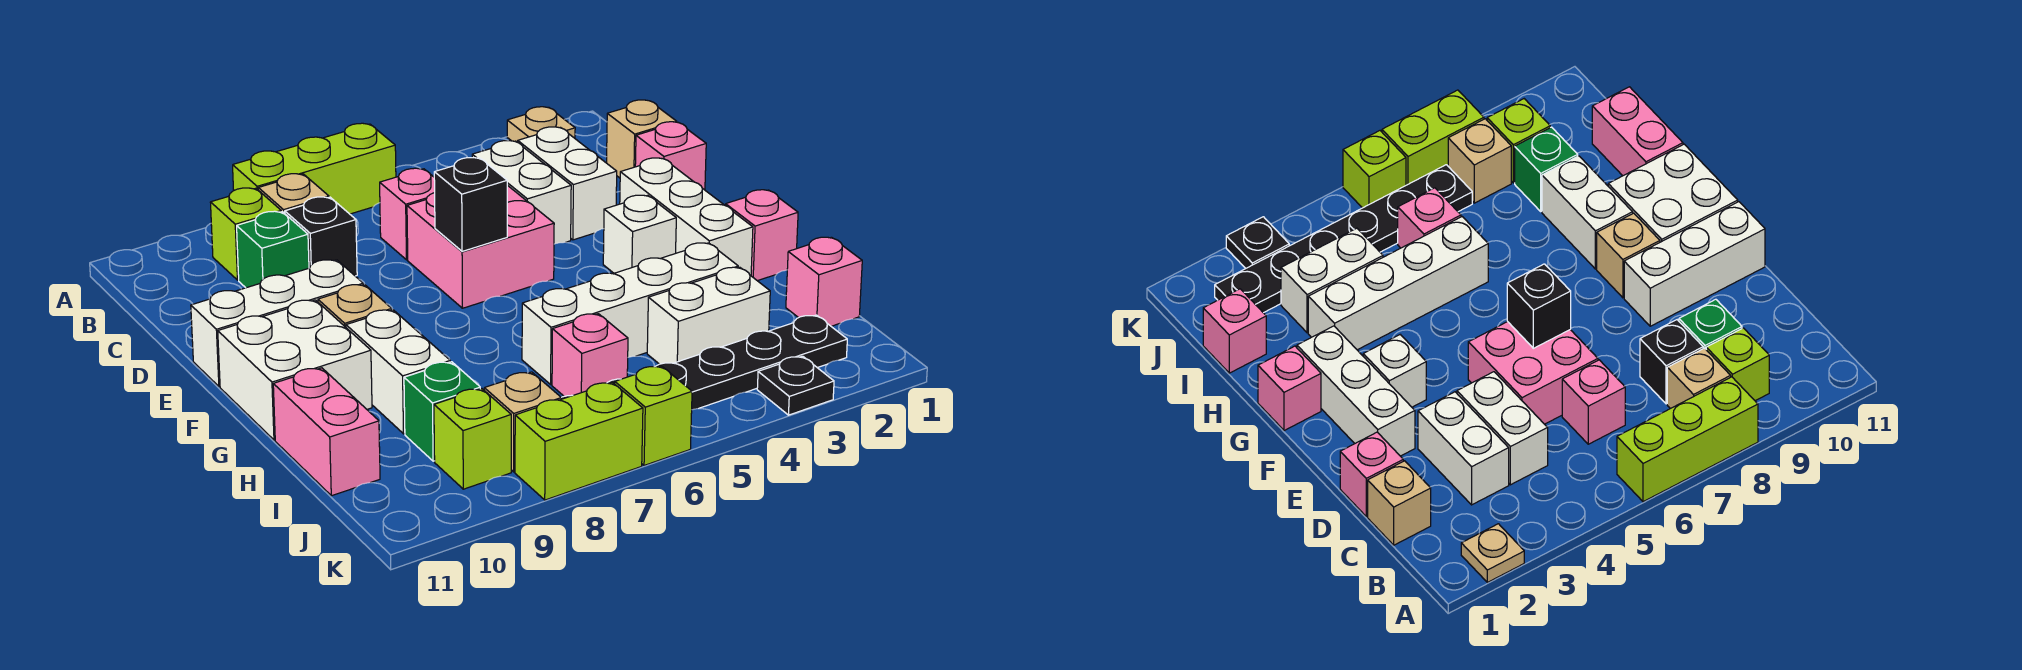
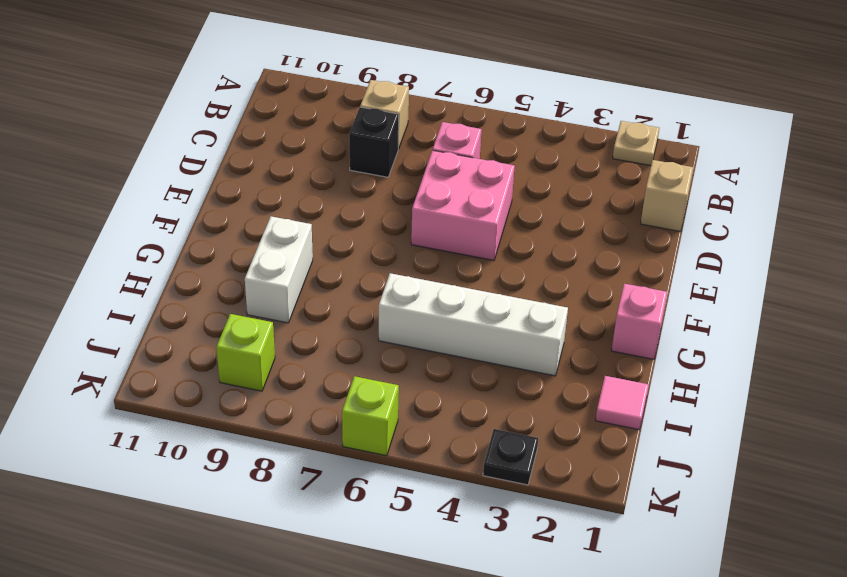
pink 1x1 tile [595,376,649,430] -> pink 1x1 brick [786,237,862,326]
none -> lime 1x3 brick [233,123,396,214]
none -> lime 1x1 brick [210,188,281,280]
none -> white 1x2 brick [518,127,617,240]
none -> white 1x2 brick [472,141,571,244]

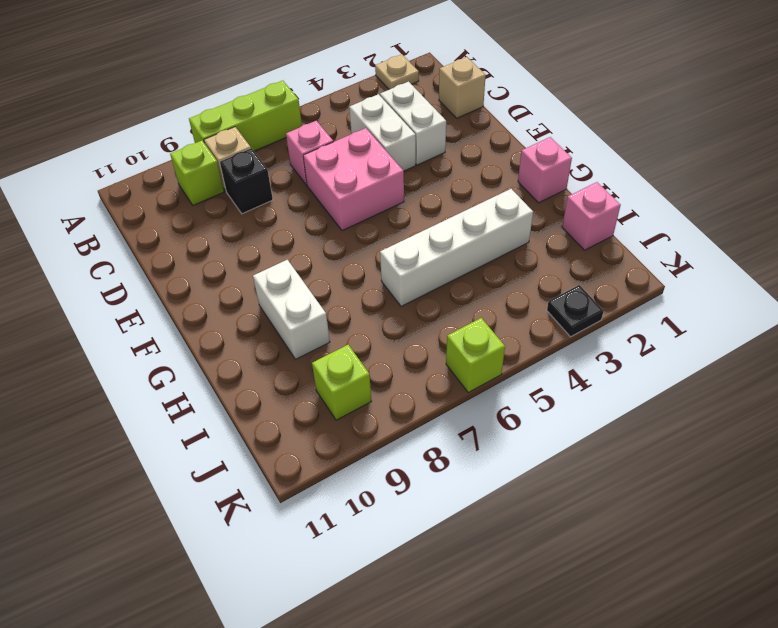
none -> green 1x1 brick [237,211,309,288]
none -> pink 1x1 brick [635,122,706,190]
none -> white 1x3 brick [620,158,753,275]
none -> white 1x3 brick [191,260,363,387]

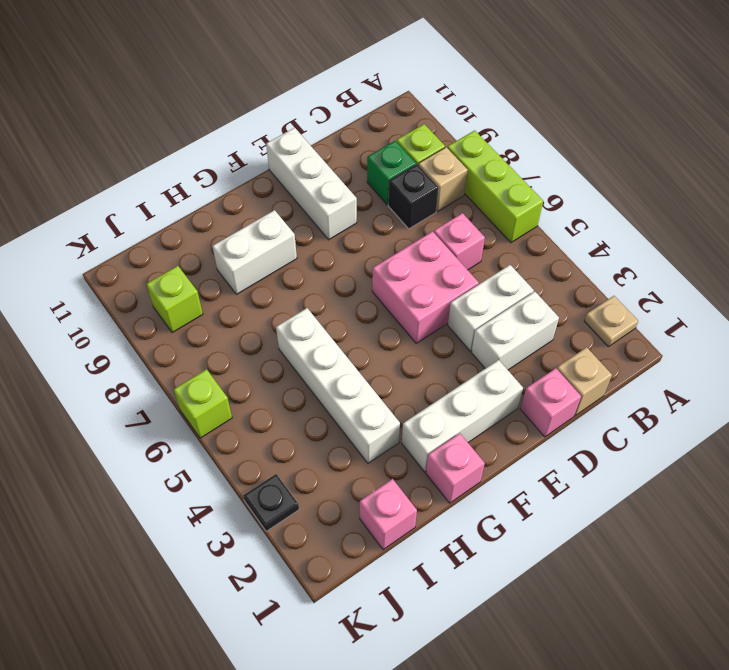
none -> white 1x1 brick [603,195,676,273]
none -> tan 1x1 brick [318,284,392,327]
none -> white 2x2 brick [218,300,372,440]
none -> pink 1x2 brick [273,368,380,496]

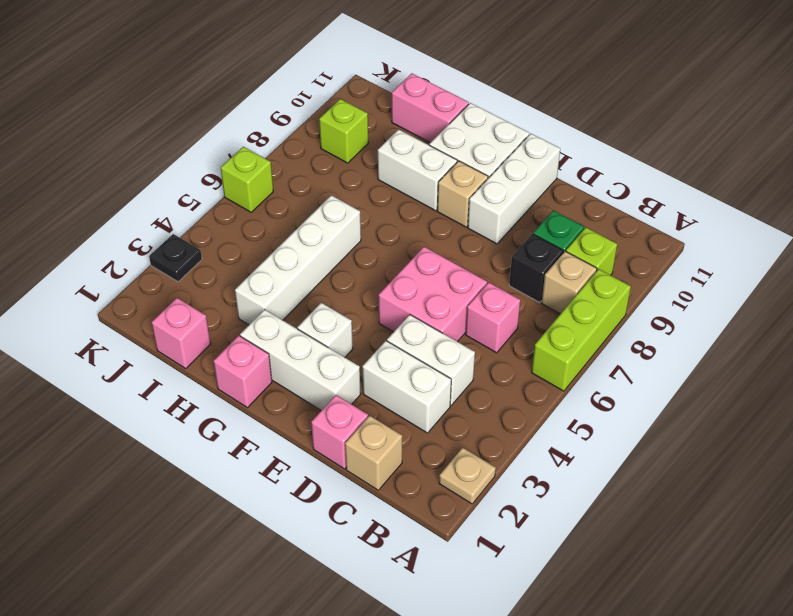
none -> white 1x2 brick [647,267,770,364]
none -> pink 1x1 brick [552,314,628,396]
none -> green 1x1 brick [404,362,480,461]
none -> black 1x6 plate [561,315,847,410]

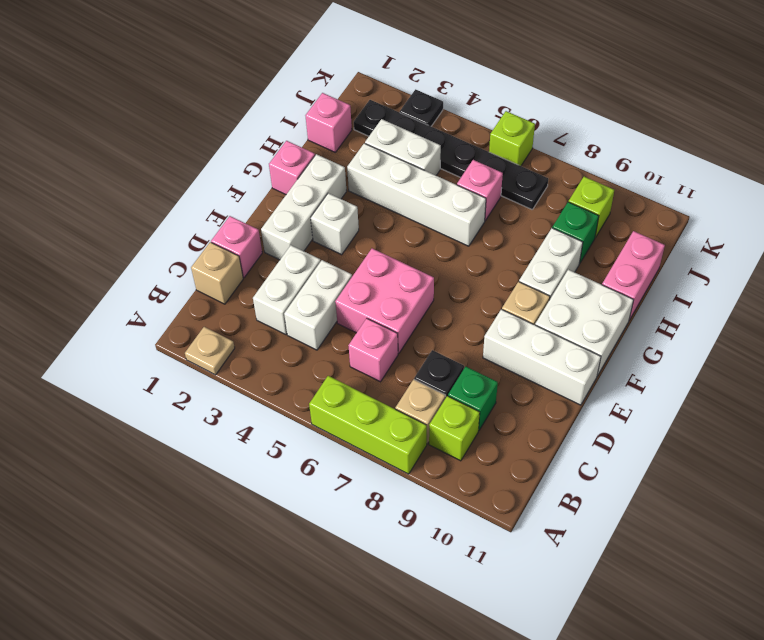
none -> tan 1x1 brick [484,372,561,472]
none -> lime 1x2 brick [515,382,643,500]
none -> black 1x1 brick [434,158,507,251]

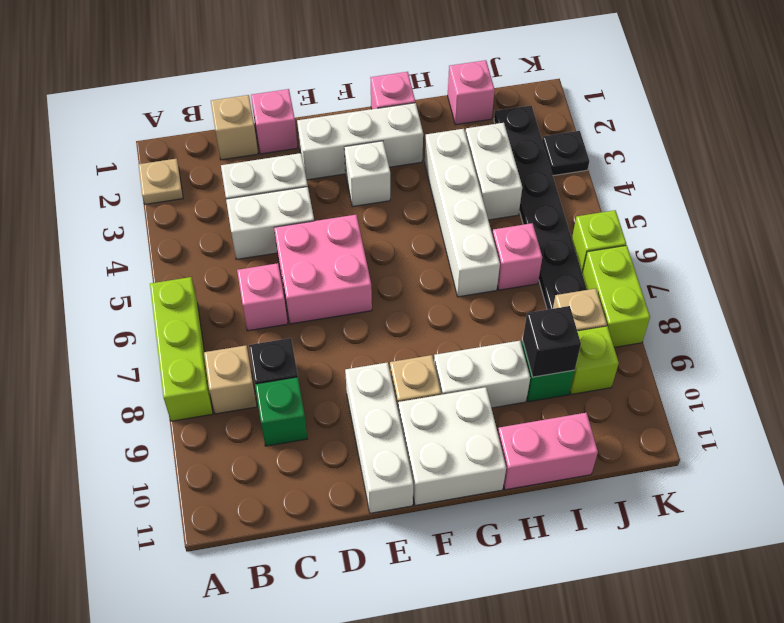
black 1x1 brick [523,306,581,377] -> black 1x1 brick moved to [434,158,507,251]
none -> lime 1x1 brick [210,188,281,280]

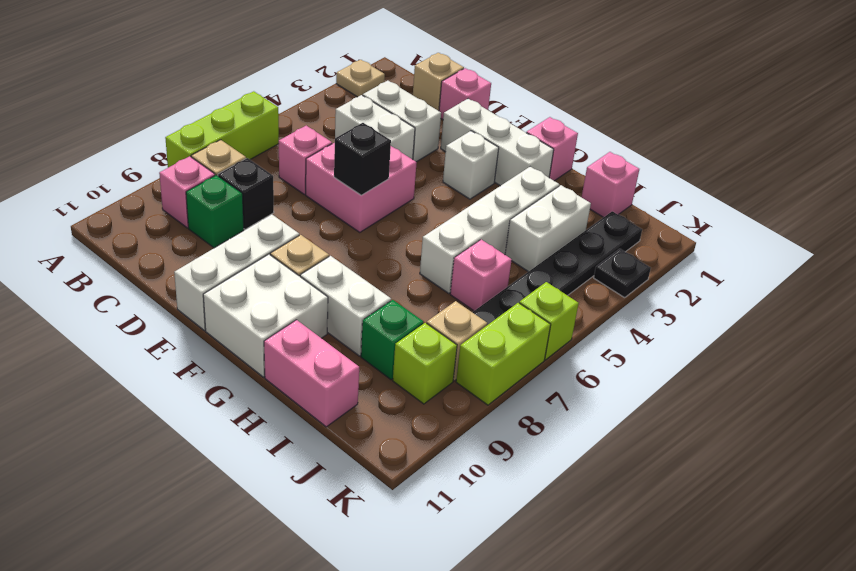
pink 1x1 brick [159,156,215,228] -> lime 1x1 brick [210,188,281,280]

